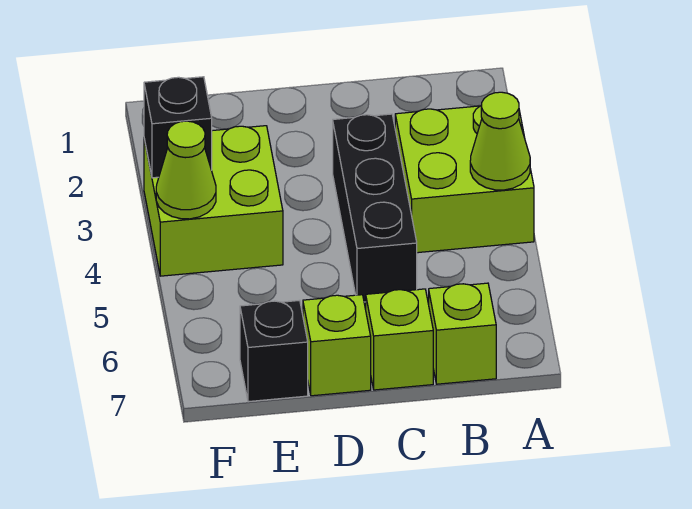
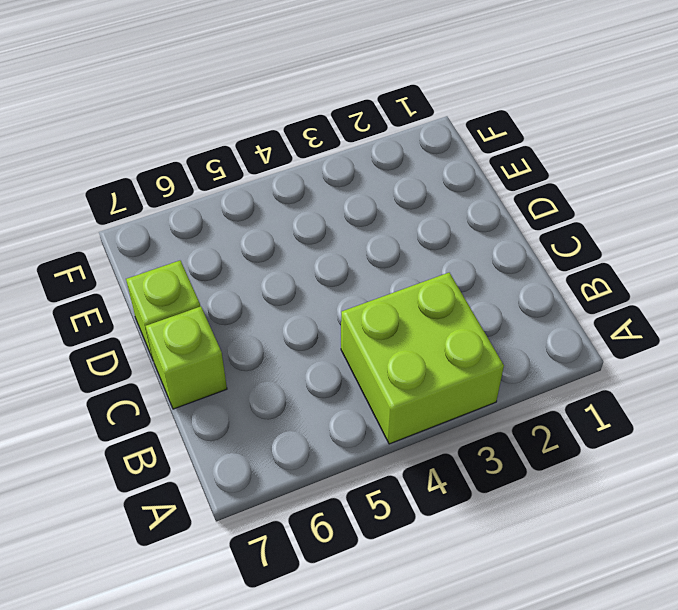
none -> lime 1x1 brick [429,283,496,384]
none -> black 1x3 brick [333,114,417,302]

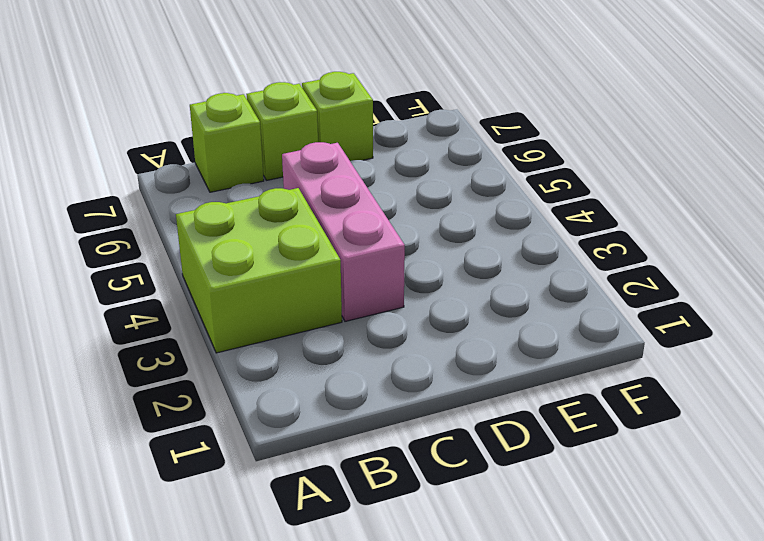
pink 1x3 brick [282,142,405,321] -> black 1x3 brick [333,114,417,302]
none -> lime 2x2 brick [144,126,283,276]
none -> black 1x1 brick [240,300,308,402]

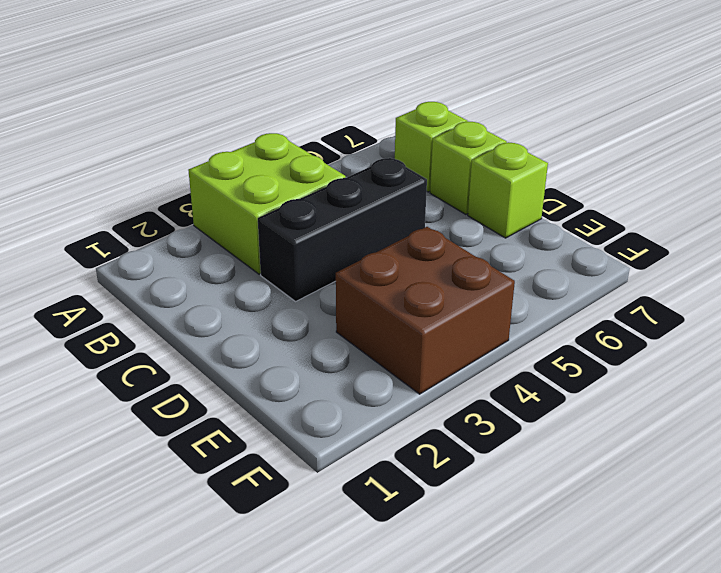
brown 2x2 brick [336,227,515,394] -> lime 2x2 brick [144,126,283,276]
none -> black 1x1 brick [240,300,308,402]
none -> lime 1x1 cone [470,92,530,190]

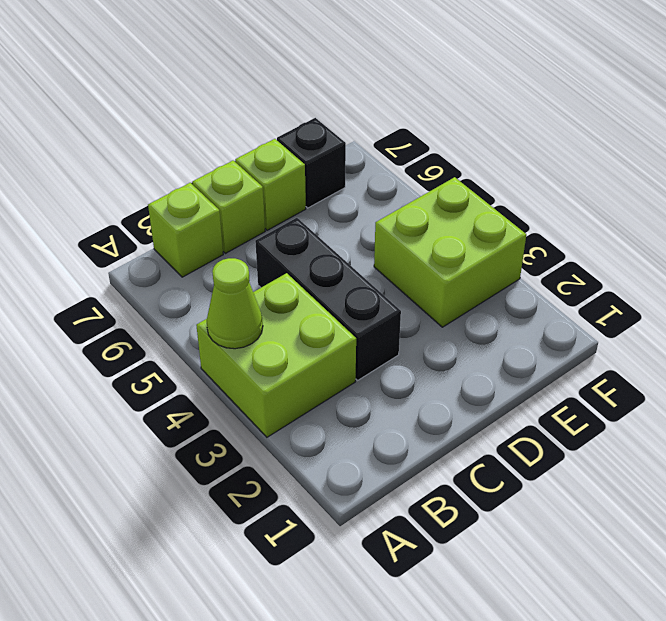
none -> black 1x1 brick [144,77,212,178]
none -> lime 1x1 cone [156,121,216,219]

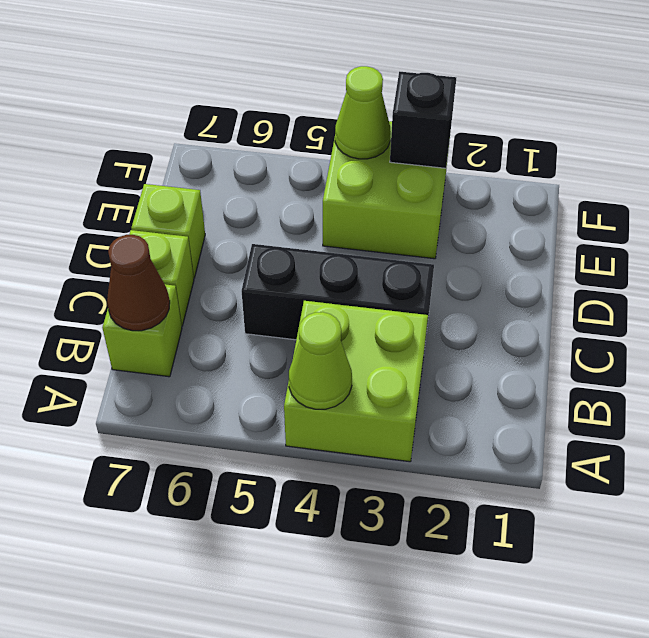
brown 1x1 cone [107,235,170,331] -> none
none -> black 1x1 brick [240,300,308,402]

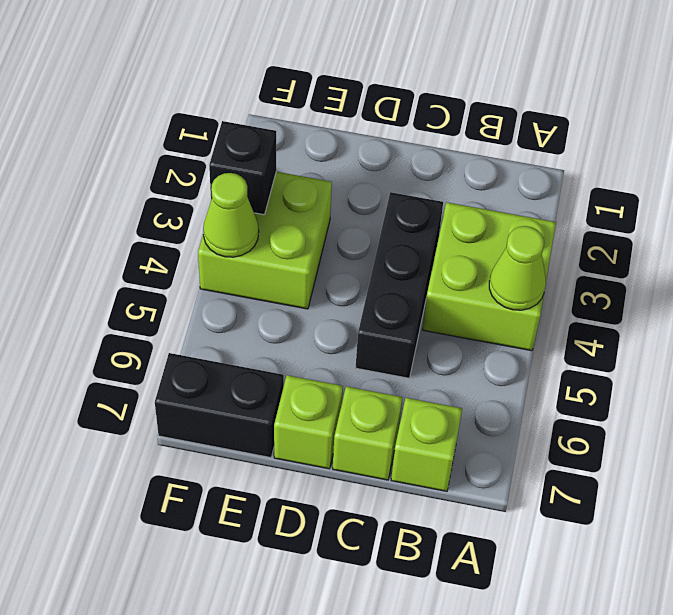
black 1x2 brick [155,353,284,457] -> black 1x1 brick [240,300,308,402]

